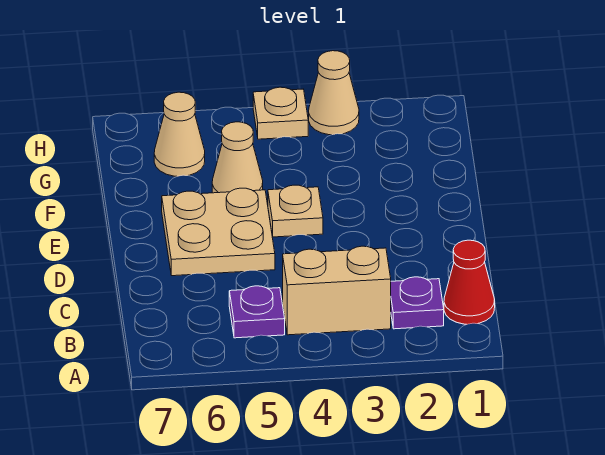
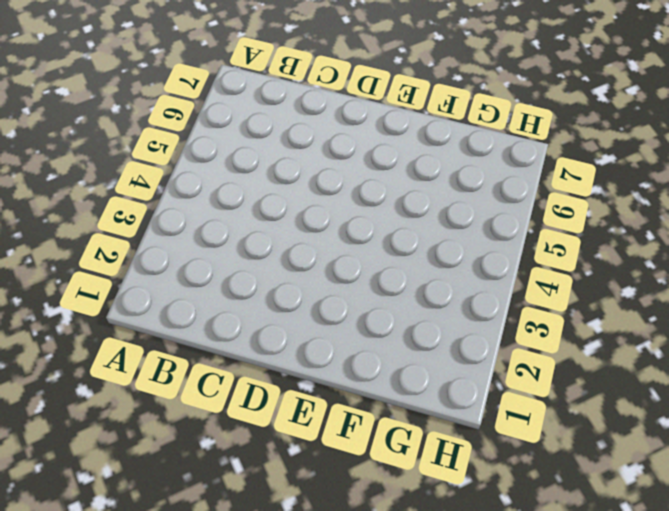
none -> red 1x1 cone [444,240,495,324]
none -> purple 1x1 plate [391,277,444,329]

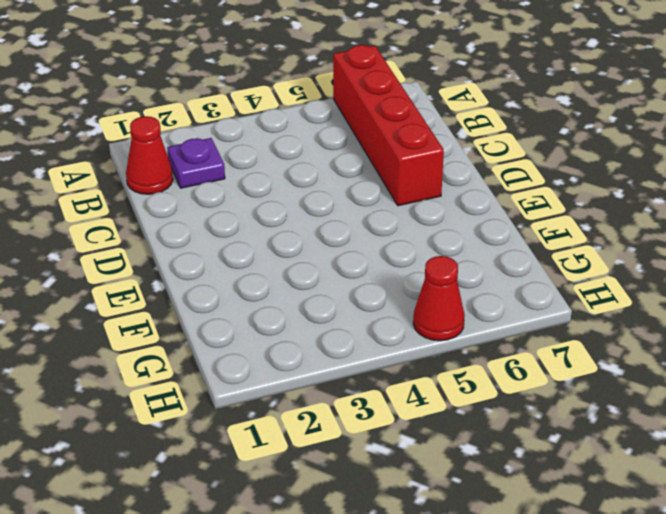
red 1x4 brick [333,45,444,206] -> tan 2x2 plate [162,188,275,276]
red 1x1 cone [413,256,465,341] -> none
none -> tan 1x2 brick [283,246,391,335]
none -> purple 1x1 plate [229,286,285,338]

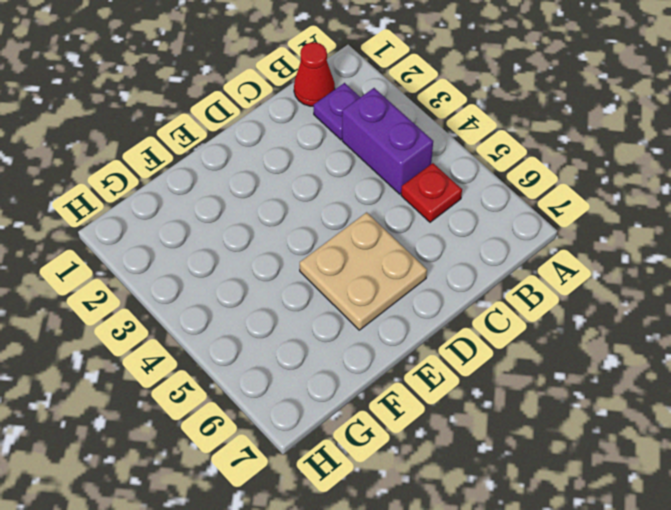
purple 1x2 brick [342,88,433,194] -> tan 1x2 brick [283,246,391,335]
red 1x1 plate [401,163,462,222] -> purple 1x1 plate [229,286,285,338]
none -> tan 1x1 plate [268,185,323,237]
none -> tan 1x1 cone [212,122,263,193]

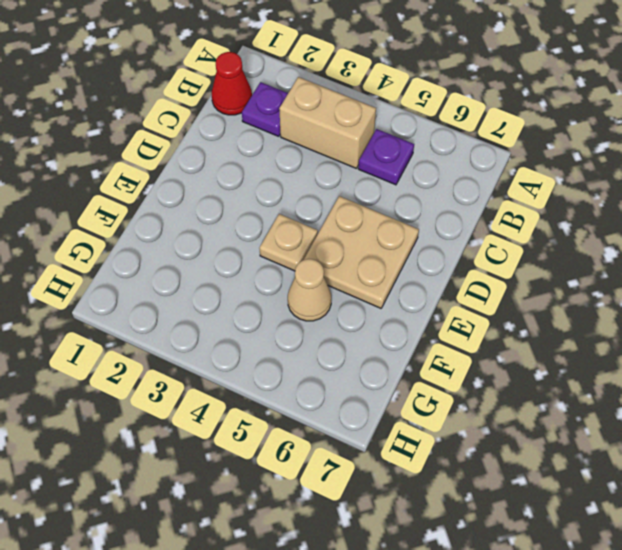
none -> tan 1x1 cone [154,92,205,176]
none -> tan 1x1 cone [309,51,359,135]

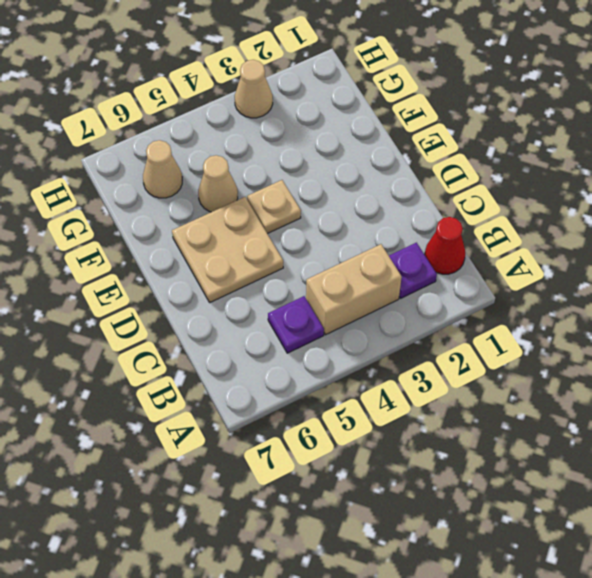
none -> tan 1x1 plate [253,87,308,139]

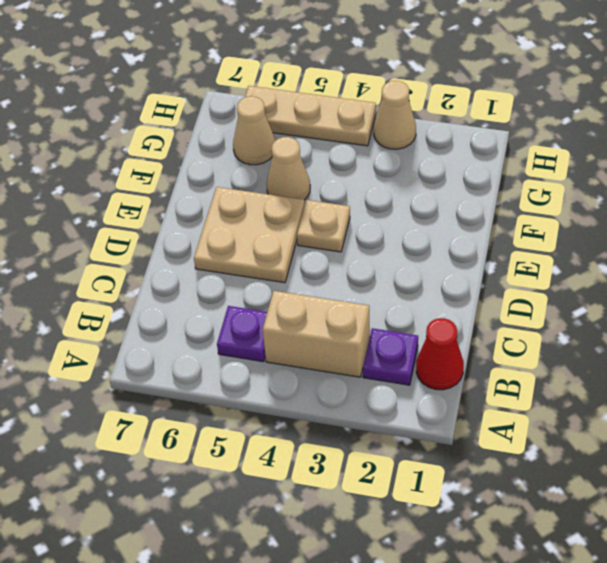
tan 1x3 plate [245,86,376,146] -> tan 1x1 plate [253,87,308,139]

